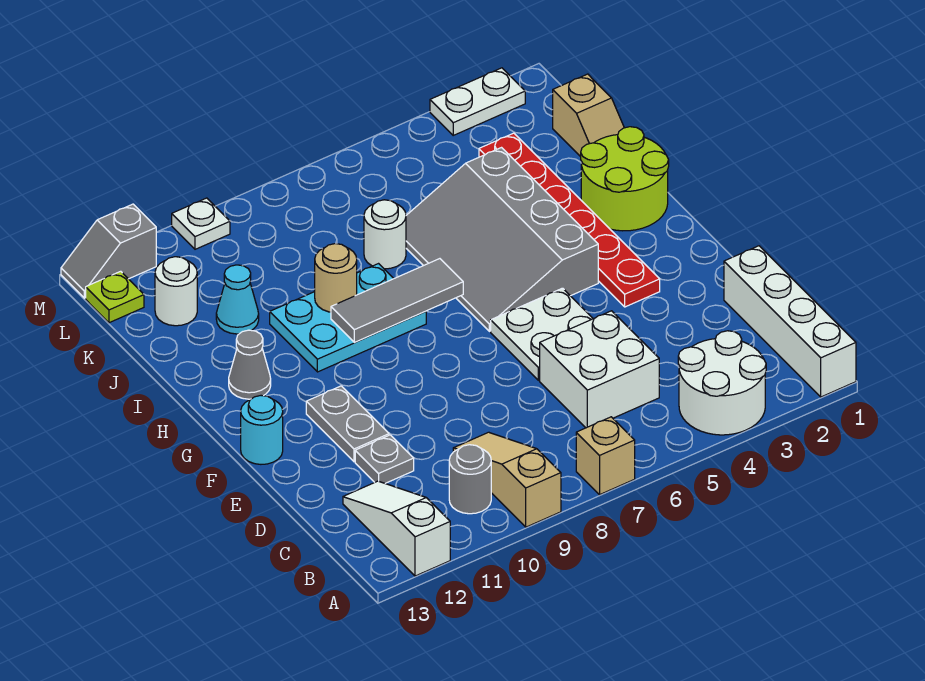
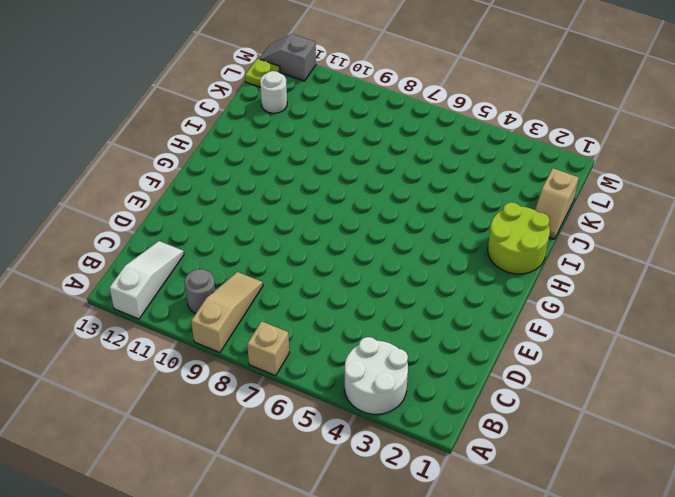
none -> white 1x4 brick [724,246,856,397]
none -> white 2x2 brick [540,311,659,428]
none -> grey 1x1 plate [355,435,414,484]

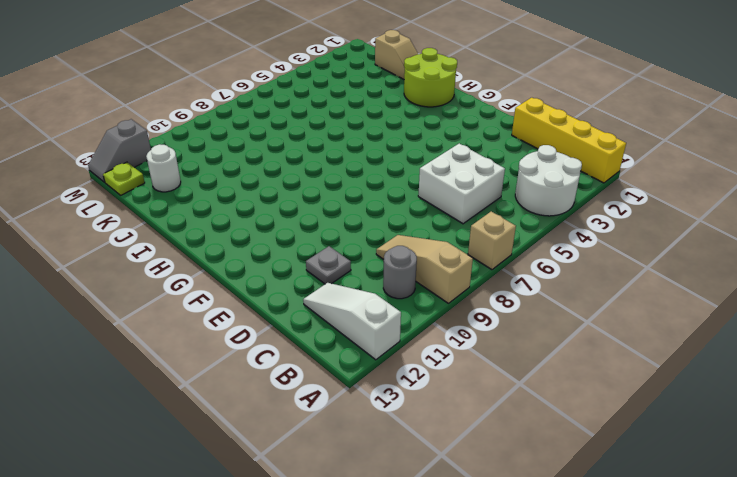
yellow 1x4 brick [512,98,626,183] -> white 1x4 brick [724,246,856,397]
none -> white 2x2 plate [491,288,593,380]
none -> grey 1x2 plate [306,386,389,462]
none -> red 1x6 plate [479,133,660,307]

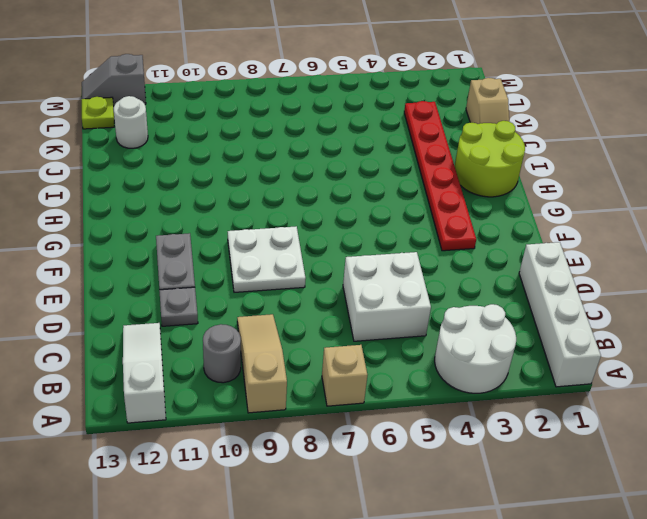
white 2x2 plate [228,226,306,292] -> white 2x2 plate moved to [491,288,593,380]
none -> cyan 1x1 round brick [241,396,283,464]
none -> grey 3x4 slope [406,148,598,331]
none -> cyan 2x3 plate [270,264,426,372]

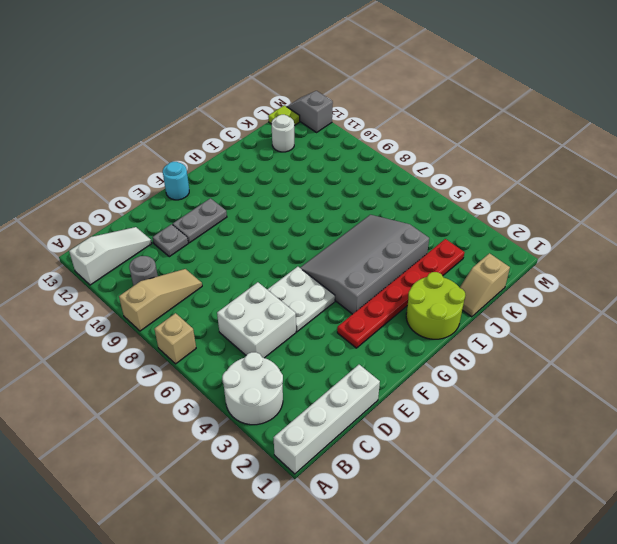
none -> cyan 2x3 plate [270,264,426,372]
none -> grey 1x1 cone [229,330,271,399]
none -> white 1x1 round brick [364,200,406,269]

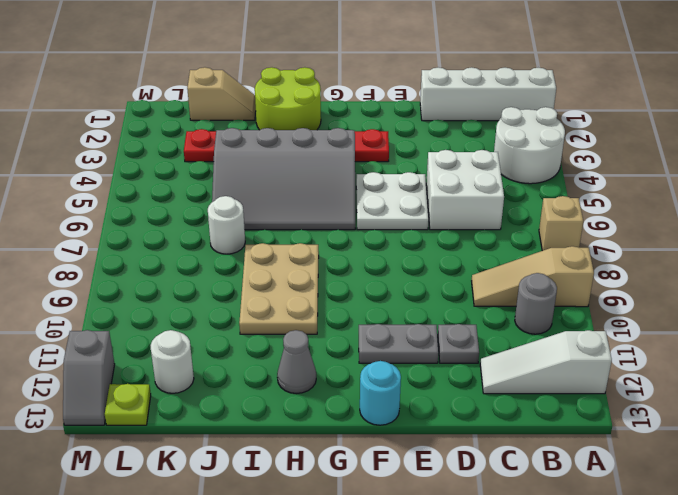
tan 2x3 plate [239,243,319,334] -> cyan 2x3 plate [270,264,426,372]
none -> cyan 1x1 cone [216,265,259,334]
none -> white 1x2 plate [430,68,525,135]
none -> white 1x1 plate [172,198,230,249]

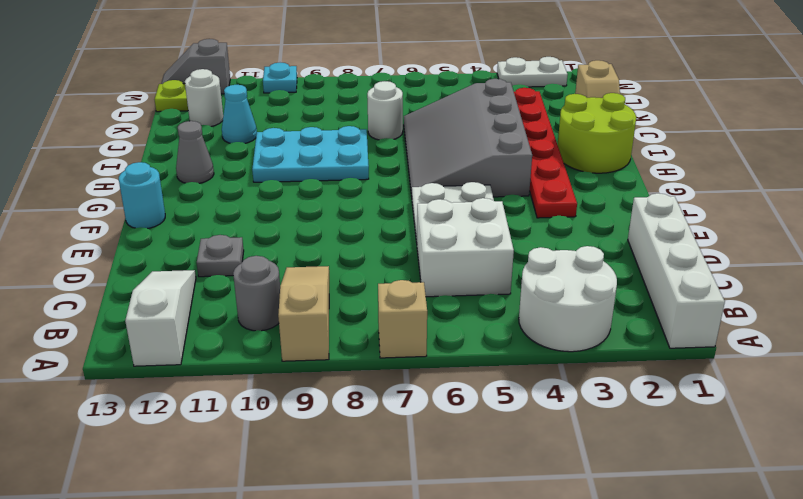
cyan 1x1 plate [263,63,297,93] -> white 1x1 plate [172,198,230,249]
none -> grey 1x2 plate [306,386,389,462]
none -> grey 1x3 tile [331,259,463,342]
none -> tan 1x1 round brick [315,244,357,312]

